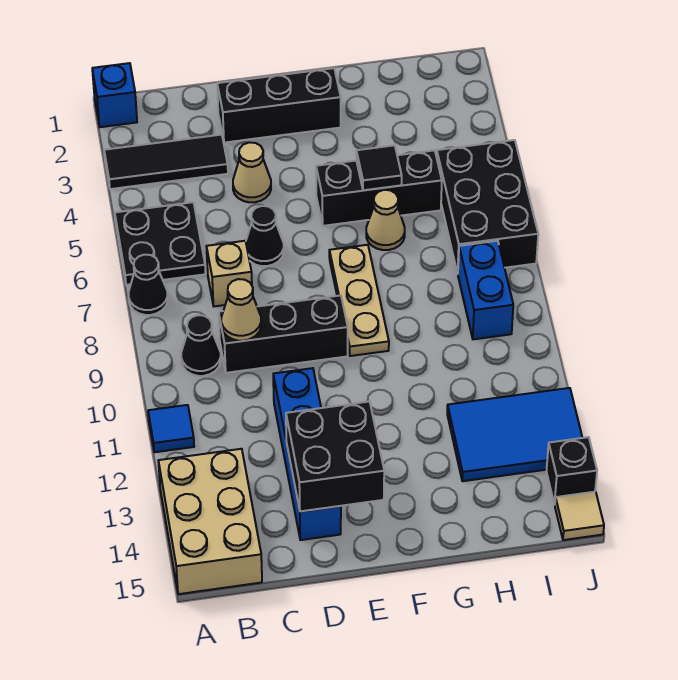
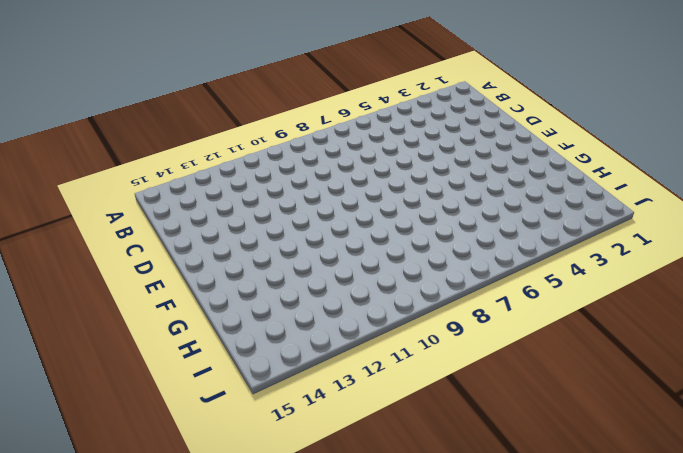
none -> blue 1x1 brick [92,63,137,127]
none -> black 1x3 tile [104,135,228,189]
none -> black 2x2 plate [115,202,206,285]

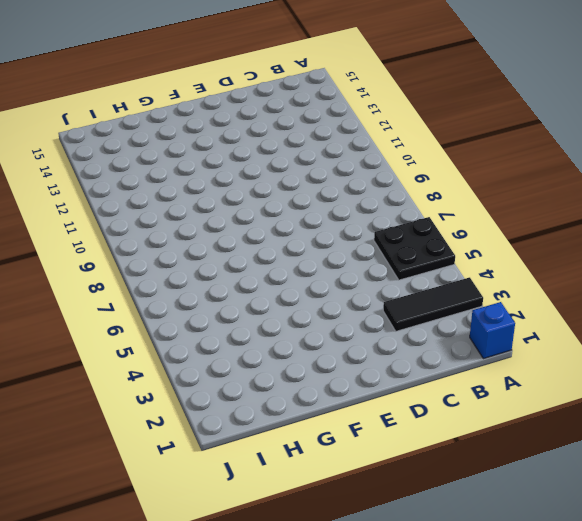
none -> black 1x1 cone [129,255,168,315]
none -> blue 1x1 tile [148,405,194,452]
none -> tan 2x3 brick [158,449,262,594]

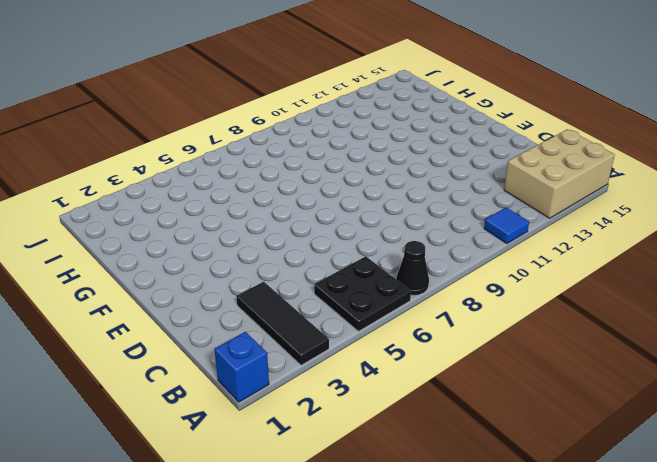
none -> black 1x1 cone [181,315,221,376]
none -> tan 1x1 brick [207,241,252,306]
none -> black 1x3 brick [219,295,348,373]

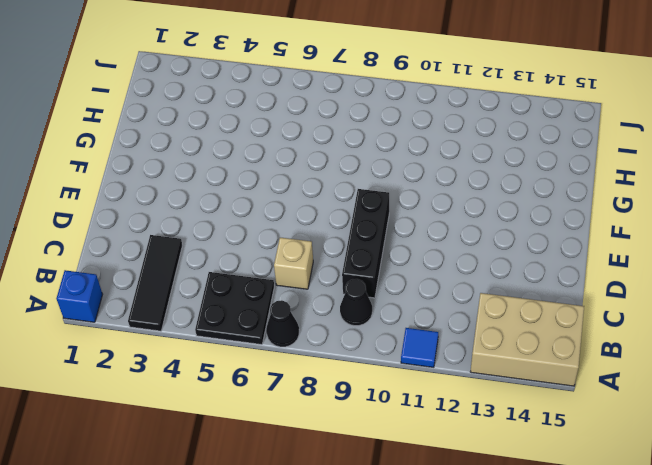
none -> black 1x3 brick [217,68,341,143]
none -> tan 1x1 cone [233,142,271,202]
none -> black 1x1 cone [246,206,284,266]

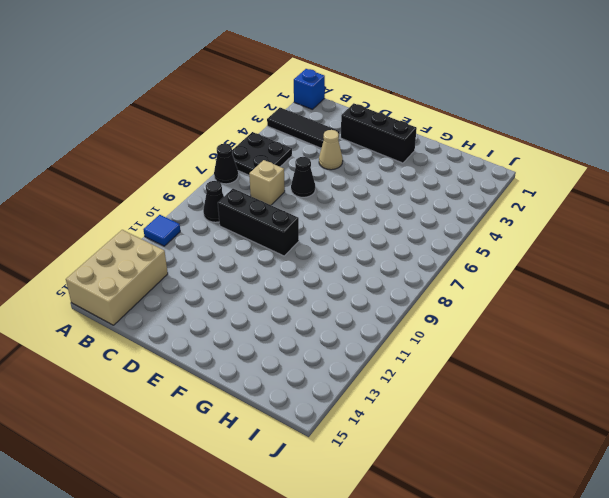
none -> blue 1x4 brick [273,368,341,540]
none -> black 1x3 brick [316,150,442,226]
none -> tan 1x3 plate [329,245,389,356]

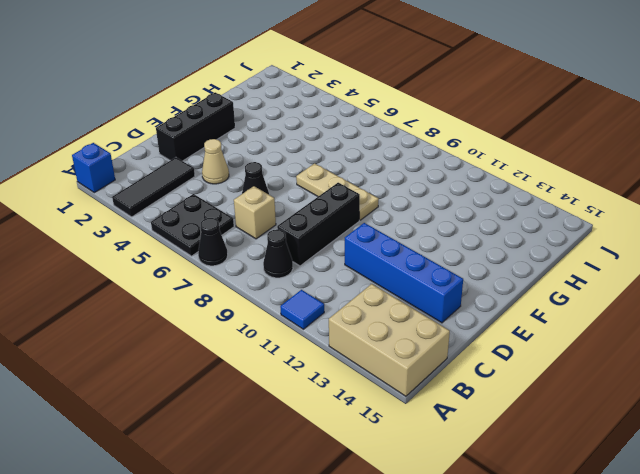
none -> black 1x3 brick [316,150,442,226]
none -> tan 1x1 cone [366,190,405,250]
none -> blue 2x3 tile [447,388,582,481]

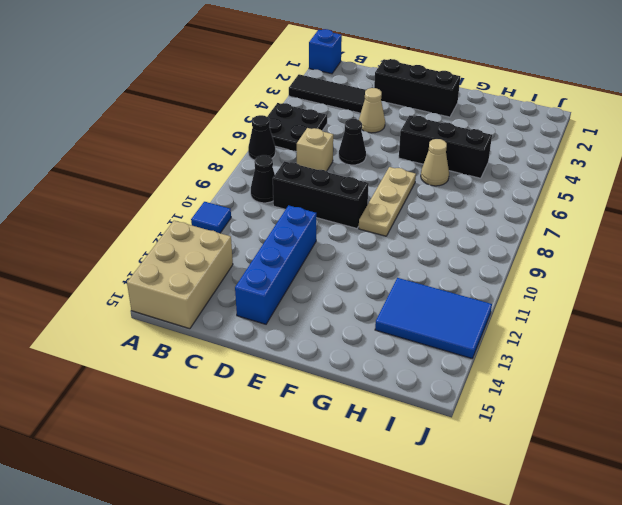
none -> black 2x3 brick [437,140,538,273]
none -> blue 1x2 brick [458,241,513,339]
none -> black 1x1 brick [546,437,597,504]

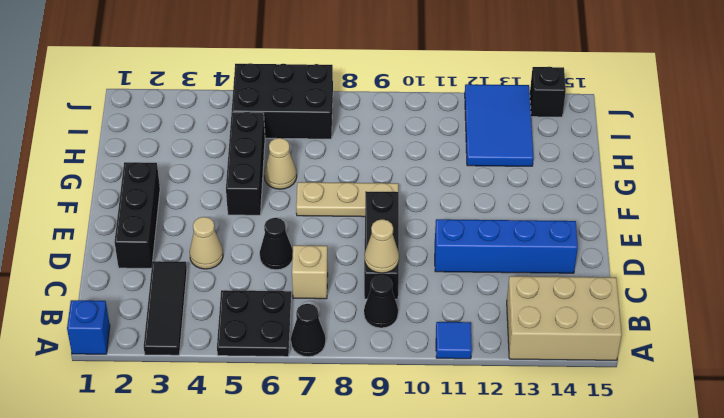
none -> blue 1x2 brick [458,241,513,339]
none -> tan 1x1 tile [555,492,604,540]
none -> black 2x2 brick [286,402,384,511]

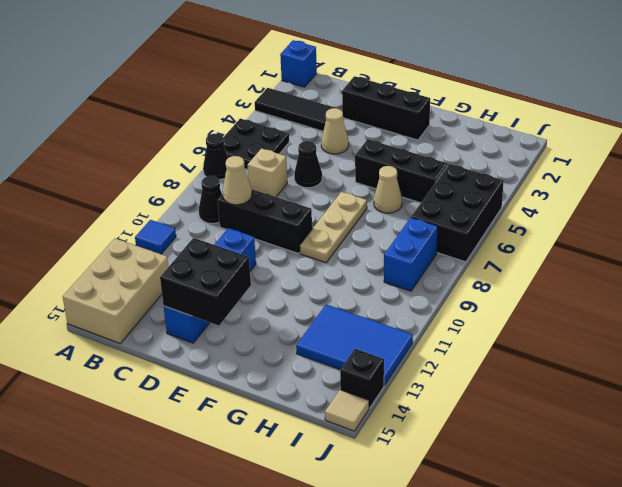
none -> black 1x1 tile [356,145,402,190]

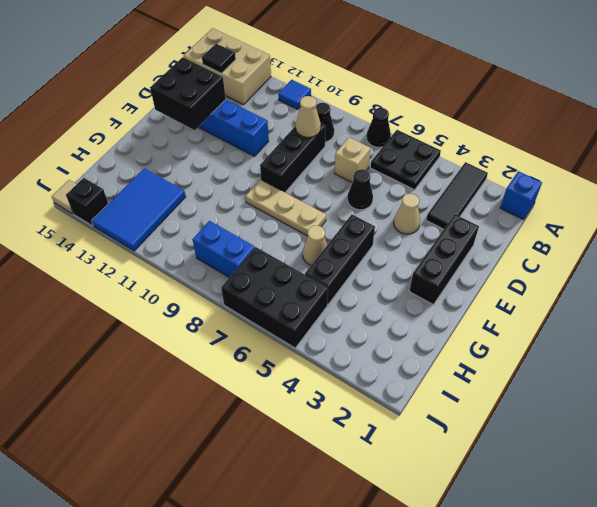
black 1x1 tile [202,43,236,73] -> black 1x1 tile moved to [356,145,402,190]

